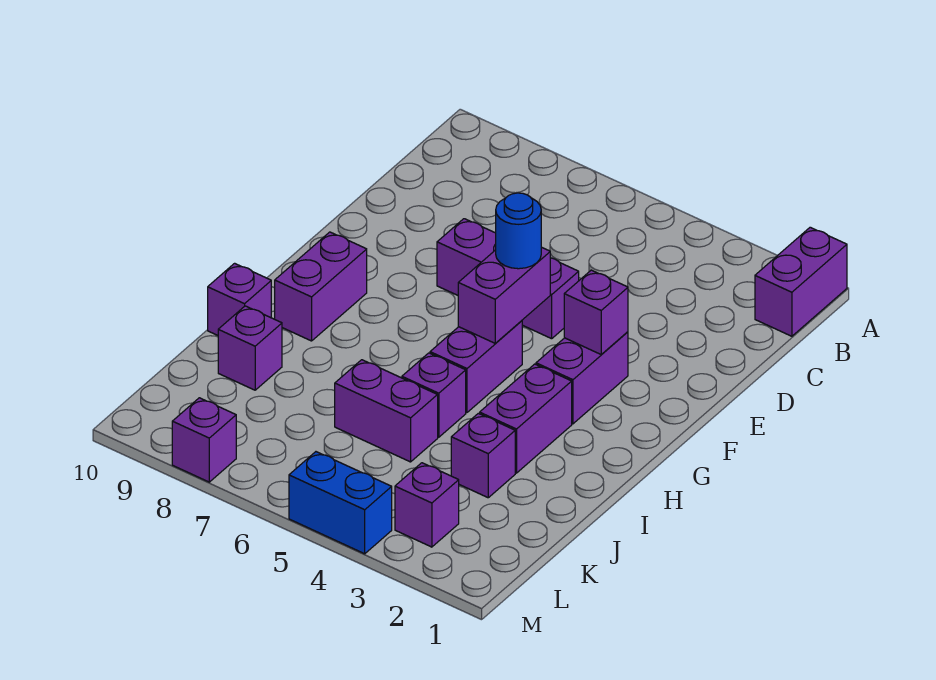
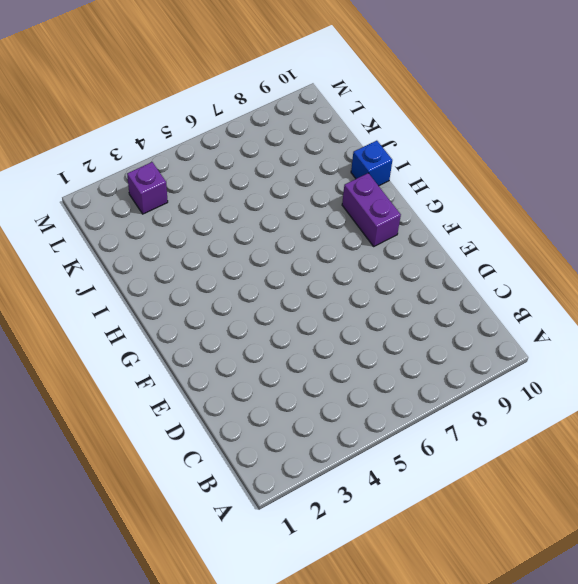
blue 1x1 brick [351,141,392,186] -> purple 1x1 brick [208,263,271,335]
none -> purple 1x2 brick [755,227,847,336]
none -> purple 1x3 brick [437,219,579,339]
none -> purple 1x2 brick [536,332,628,424]

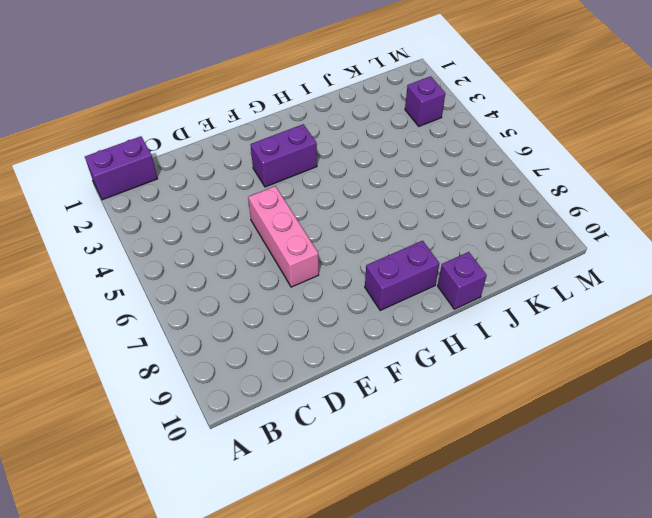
pink 1x3 brick [248,186,319,287] -> purple 1x3 brick [437,219,579,339]
none -> purple 1x2 brick [430,321,522,413]
none -> purple 1x2 brick [480,364,572,473]
none -> purple 1x1 brick [402,353,466,437]

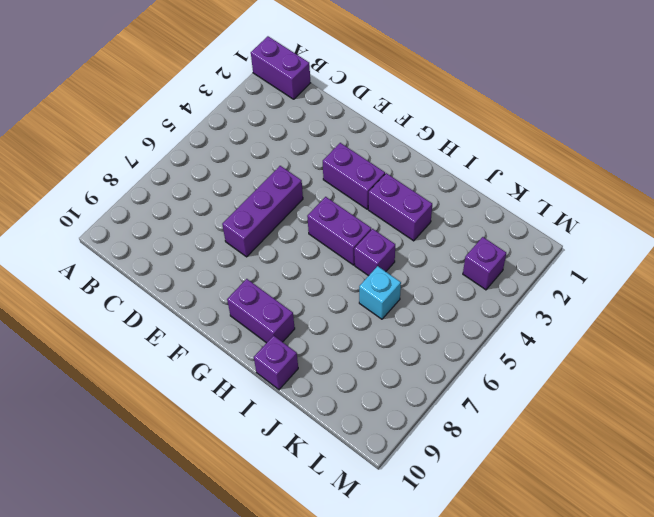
cyan 1x1 brick [359,266,401,319] -> purple 1x2 brick [335,360,438,462]
none -> purple 1x1 brick [451,413,515,498]
none -> purple 1x1 brick [218,306,282,390]
none -> blue 1x2 brick [289,452,392,554]

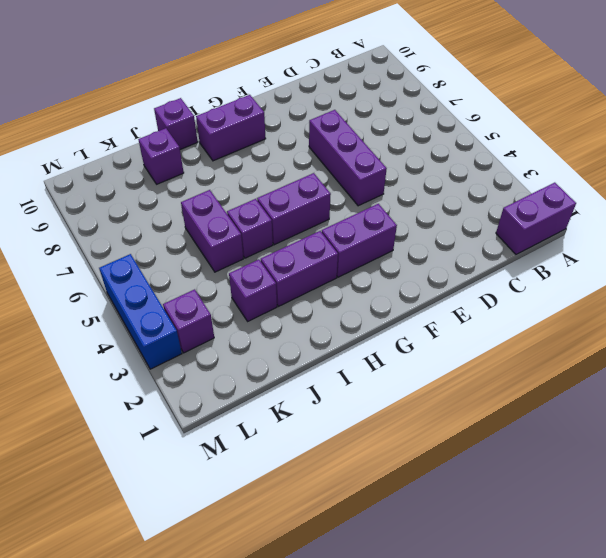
blue 1x3 brick [99,254,182,369] -> blue 1x2 brick [289,452,392,554]
none -> purple 1x1 brick [172,398,236,482]
none -> purple 1x1 brick [564,270,628,355]
none -> purple 1x2 brick [458,247,550,343]

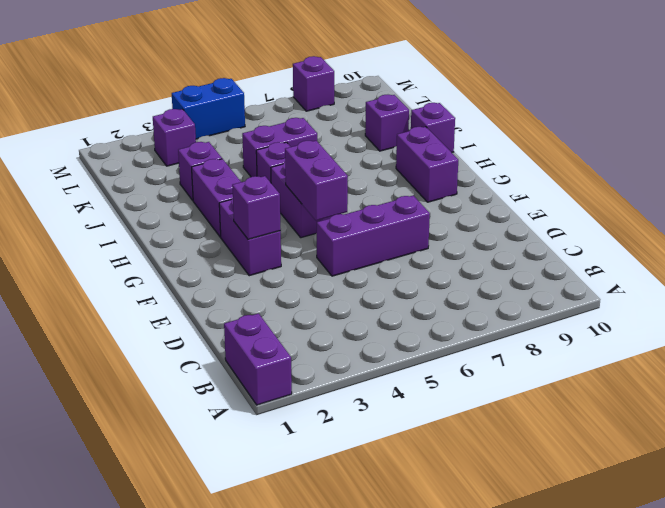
none -> blue 1x1 round brick [496,193,541,269]

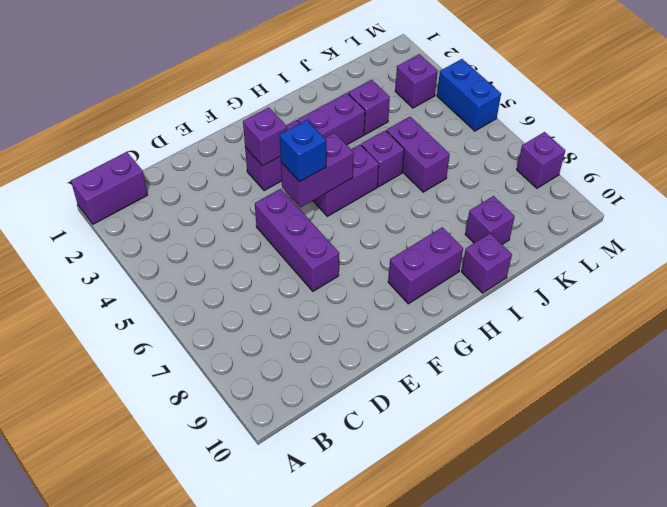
blue 1x1 brick [280,120,326,182] -> blue 1x1 round brick [496,193,541,269]

